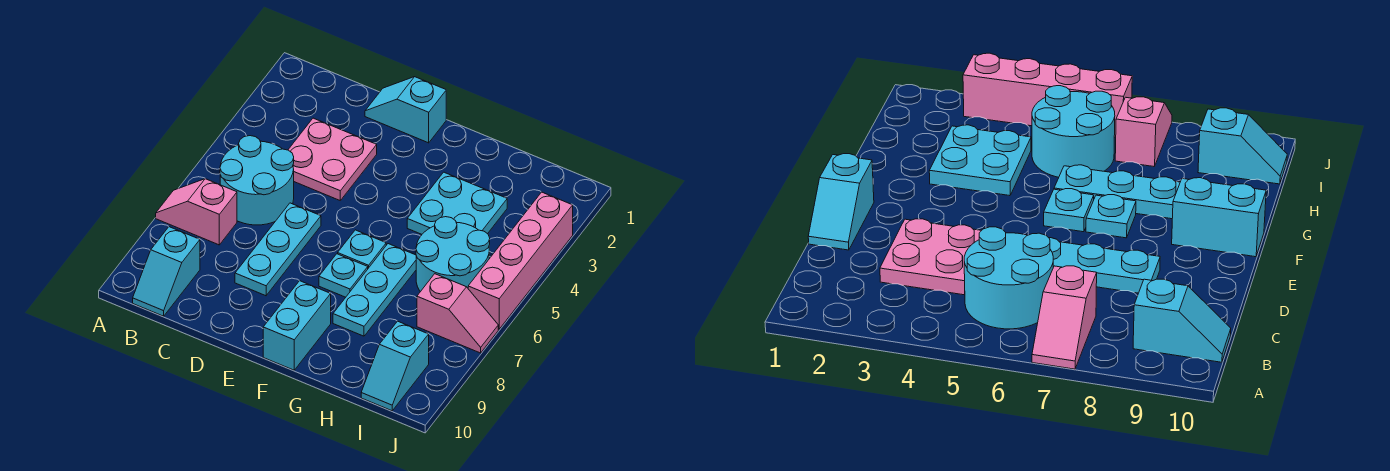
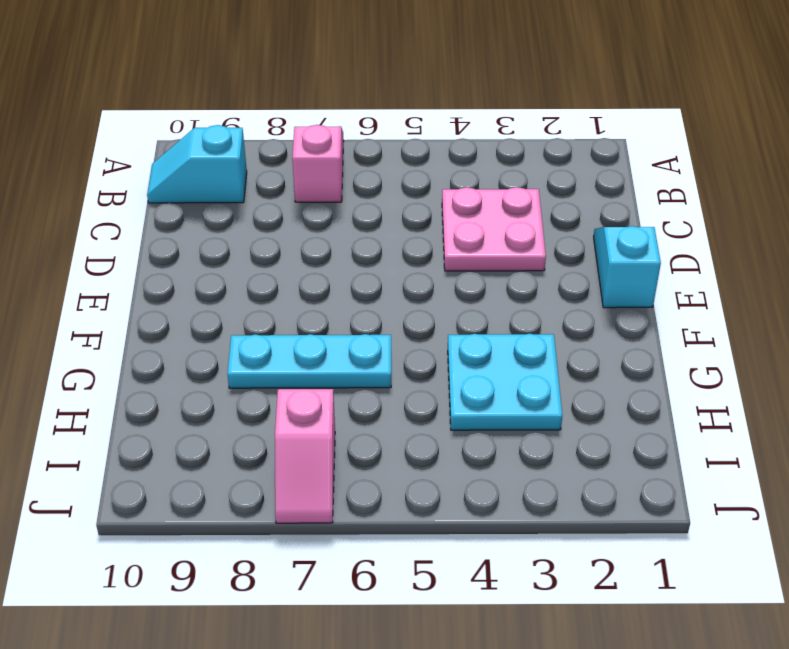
none -> cyan 2x2 round brick [220,136,294,225]
none -> cyan 1x3 plate [235,203,321,296]
none -> cyan 1x1 plate [338,230,386,268]

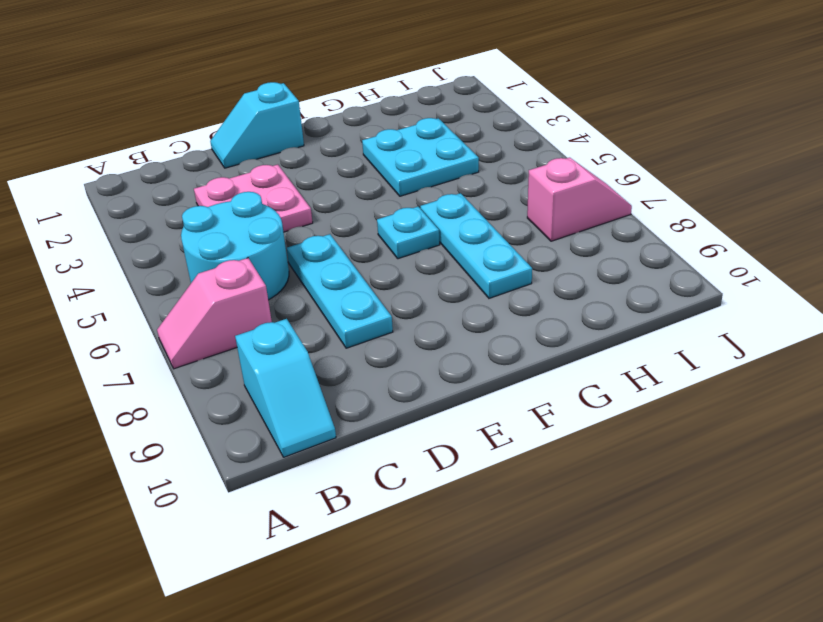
none -> cyan 1x1 plate [319,254,368,297]
none -> cyan 1x2 brick [263,281,331,370]
none -> cyan 2x2 round brick [416,217,490,292]

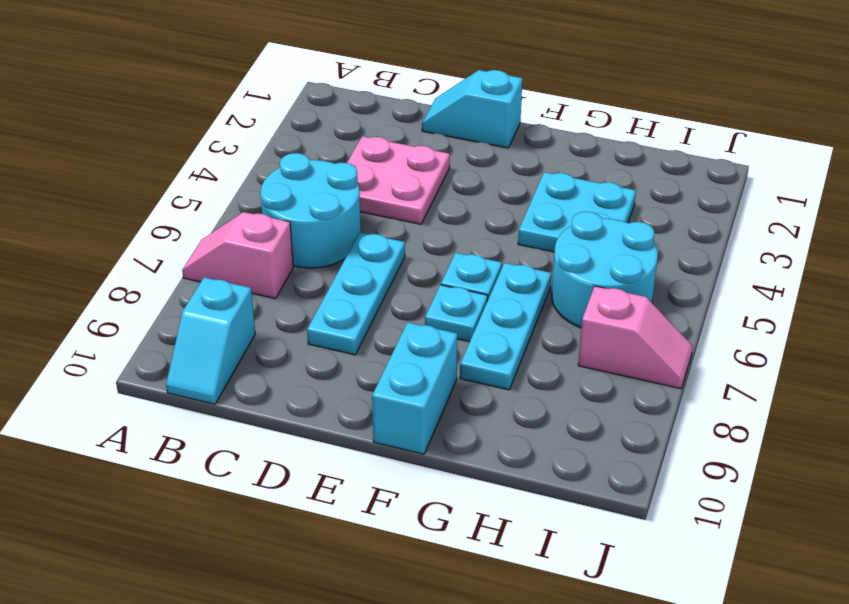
none -> cyan 1x2 slope [361,321,429,411]
none -> pink 1x4 brick [468,192,573,329]

